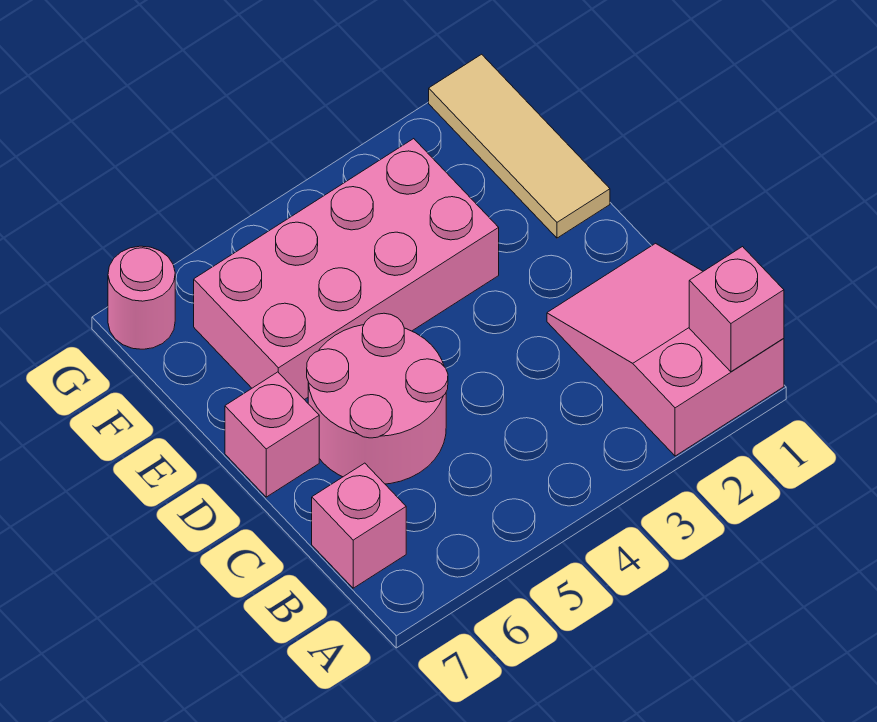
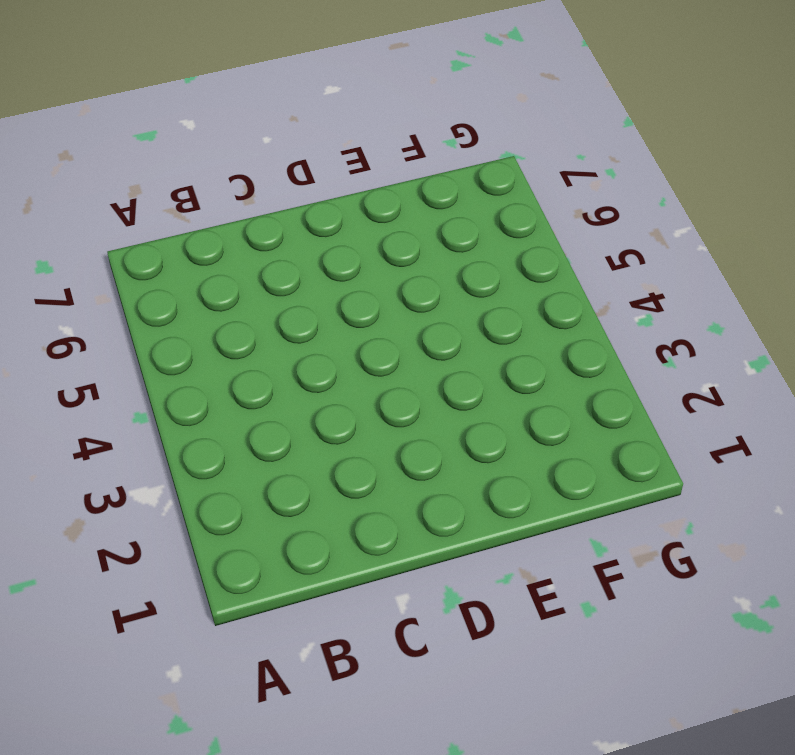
none -> pink 2x3 slope [547,243,784,456]
none -> pink 1x1 brick [312,463,406,588]

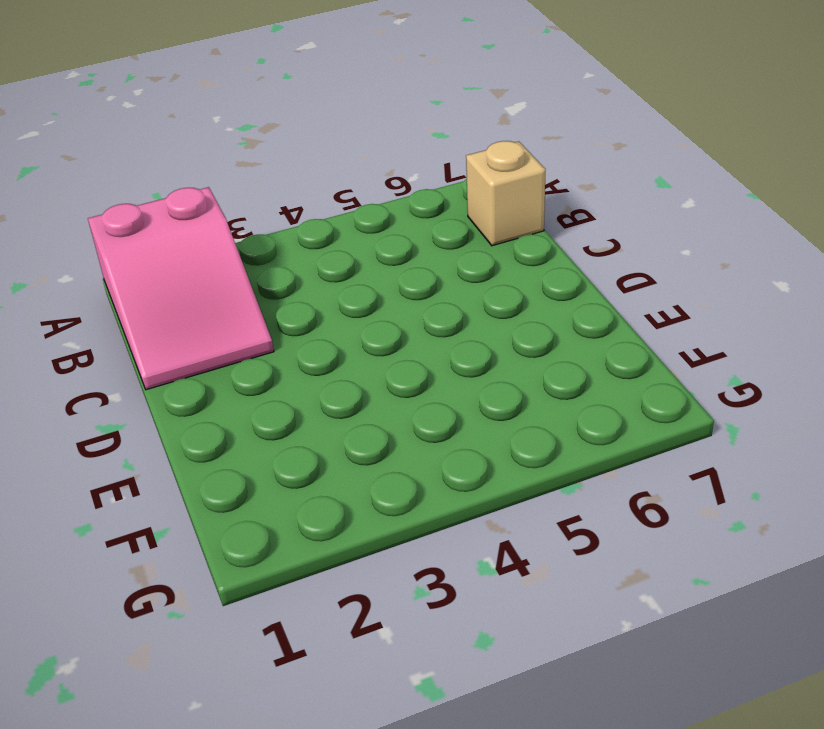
tan 1x1 brick [466,141,546,246] -> pink 1x1 brick [312,463,406,588]
none -> pink 2x2 round brick [307,313,448,484]
none -> pink 1x1 brick [225,372,319,497]

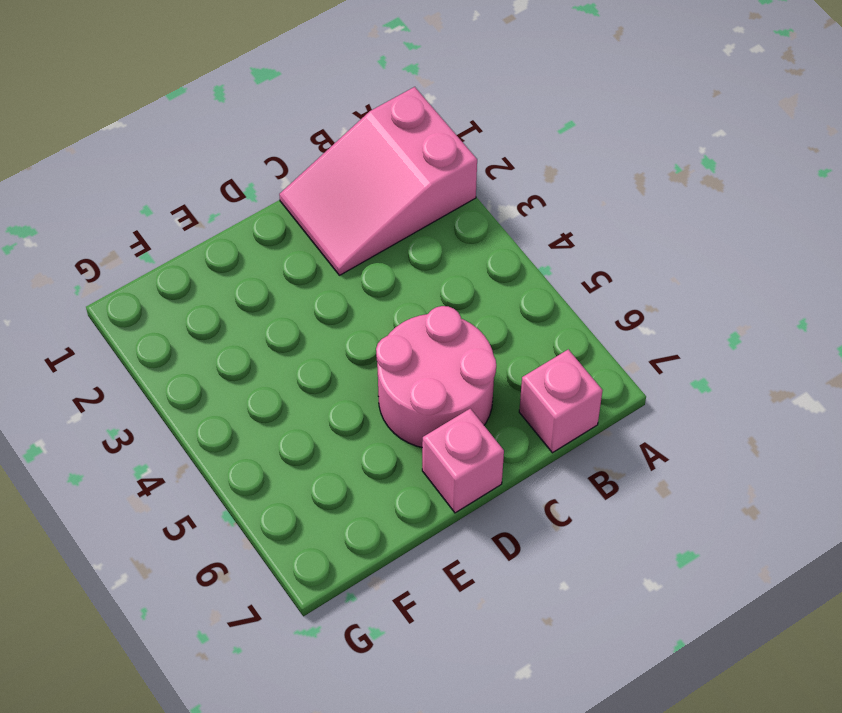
none -> tan 1x3 tile [429,54,610,238]
none -> pink 2x4 brick [194,139,499,400]

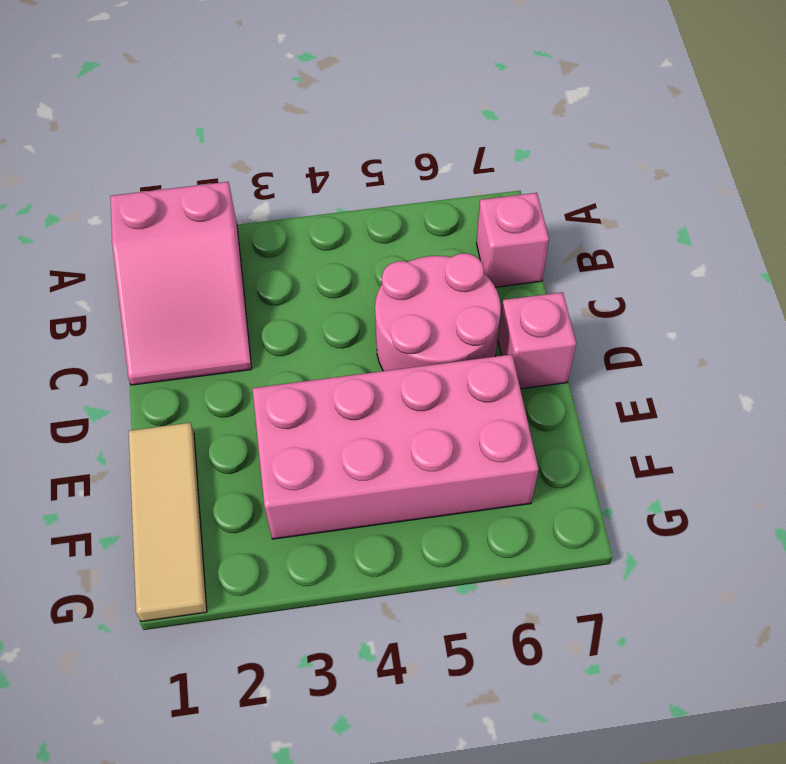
none -> pink 1x1 round brick [108,246,175,349]
none -> pink 1x1 brick [689,247,784,372]

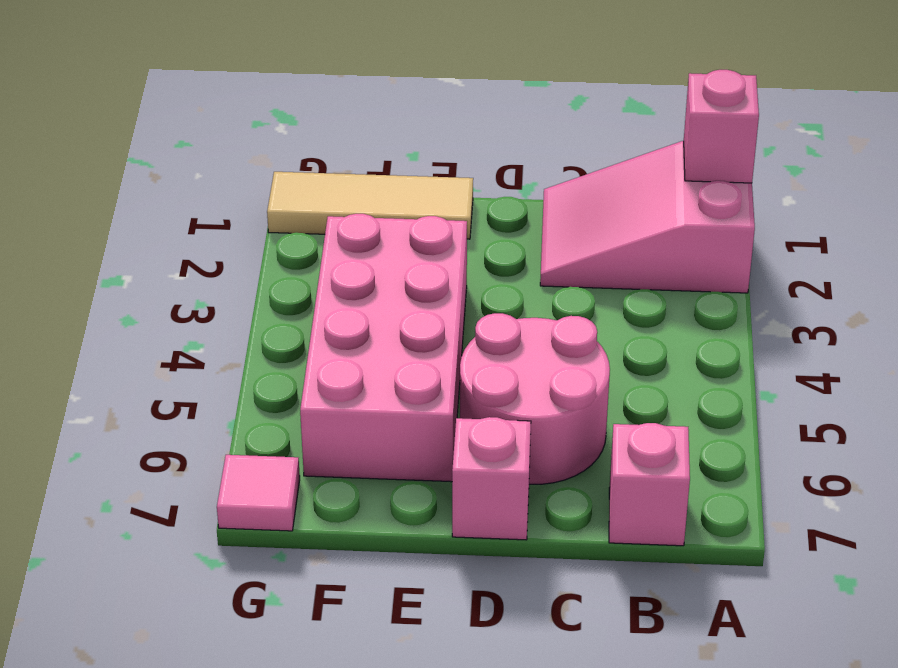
pink 1x1 tile [217,455,300,531] -> pink 1x1 round brick [108,246,175,349]

